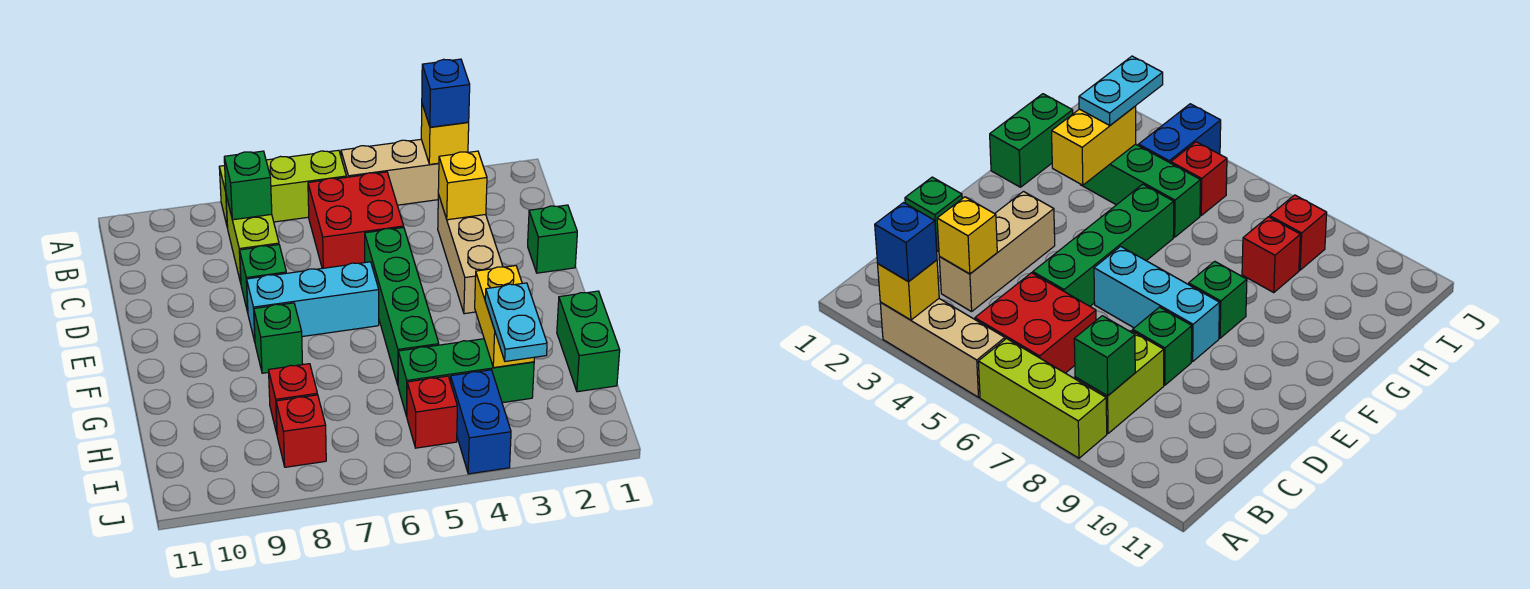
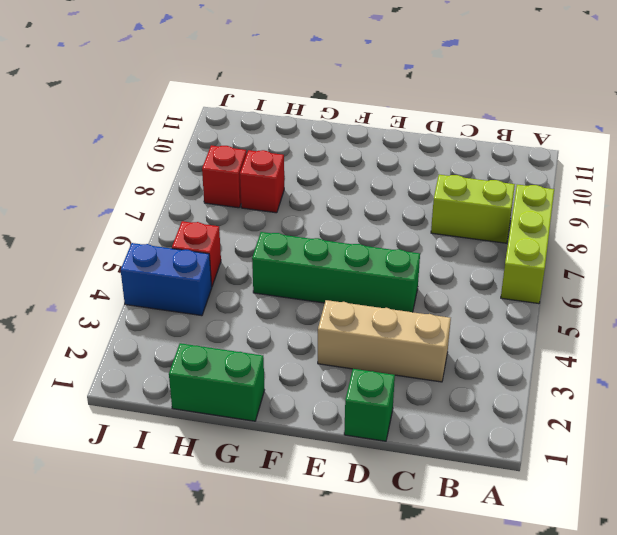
none -> tan 1x3 brick [341,139,439,205]
none -> red 2x2 brick [308,172,404,268]
none -> green 1x1 brick [240,245,286,312]

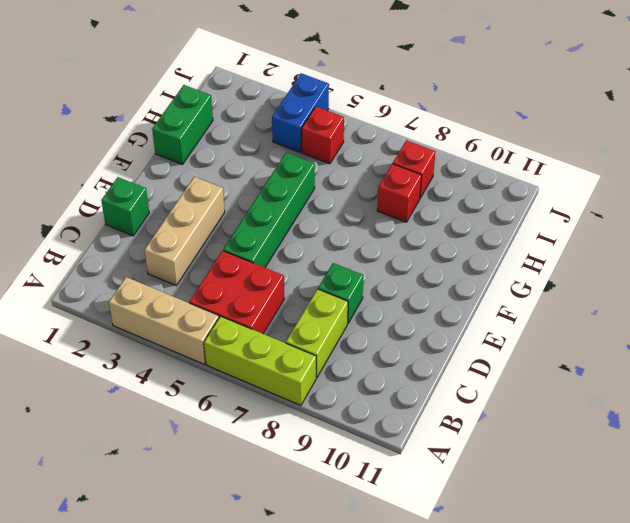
none -> cyan 1x3 brick [247,262,379,341]
none -> green 1x1 brick [254,303,303,373]
none -> green 1x3 brick [398,339,534,416]

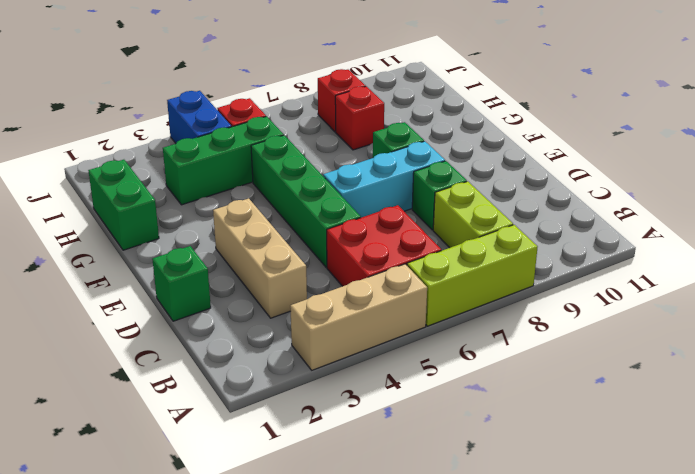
none -> yellow 1x1 brick [421,104,469,164]
none -> green 1x1 brick [224,151,272,220]
none -> yellow 1x1 brick [438,151,487,220]

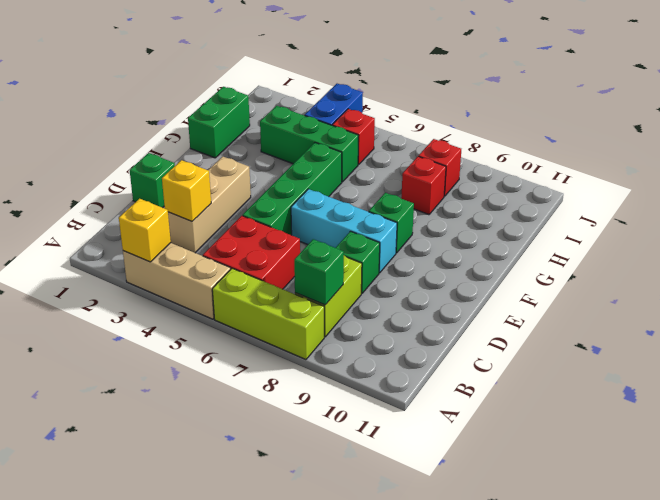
none -> yellow 1x2 brick [475,266,534,368]
none -> blue 1x1 brick [422,59,470,127]
none -> cyan 1x2 plate [485,283,547,361]

